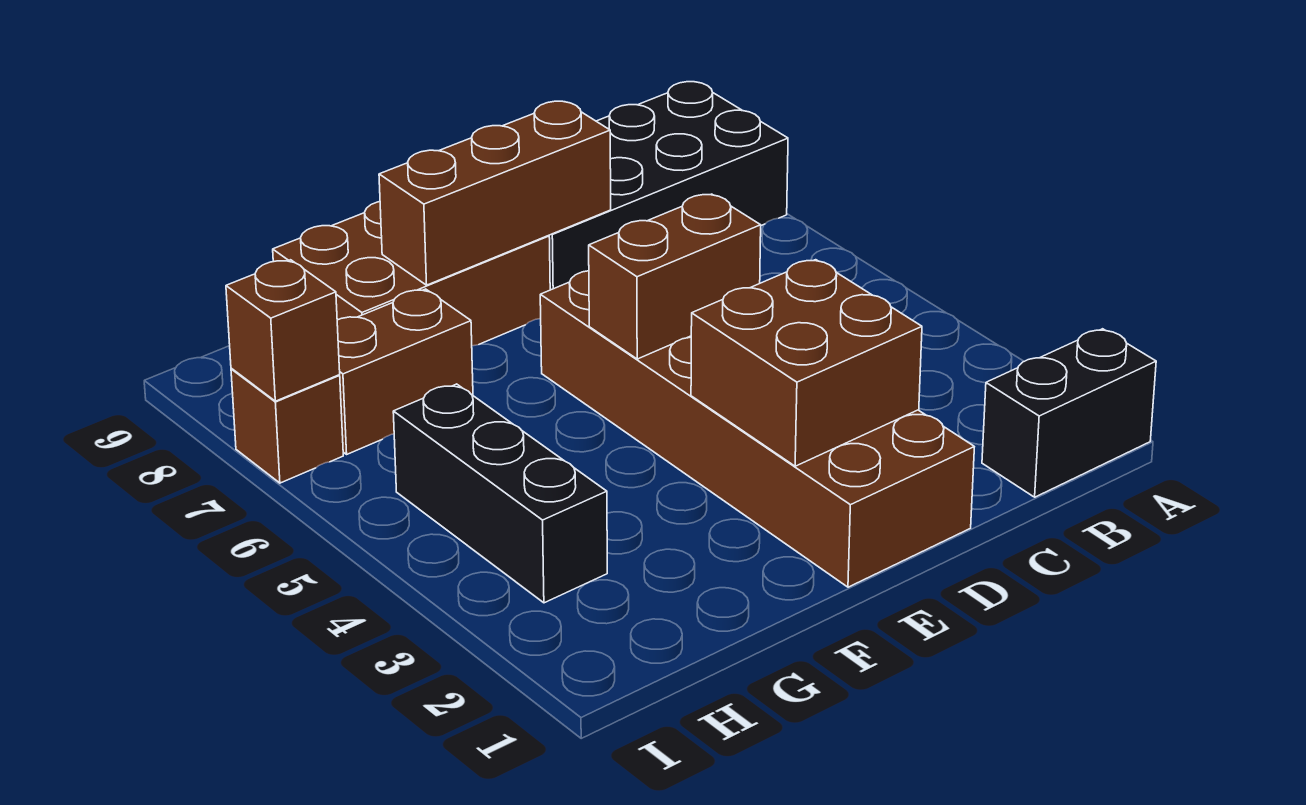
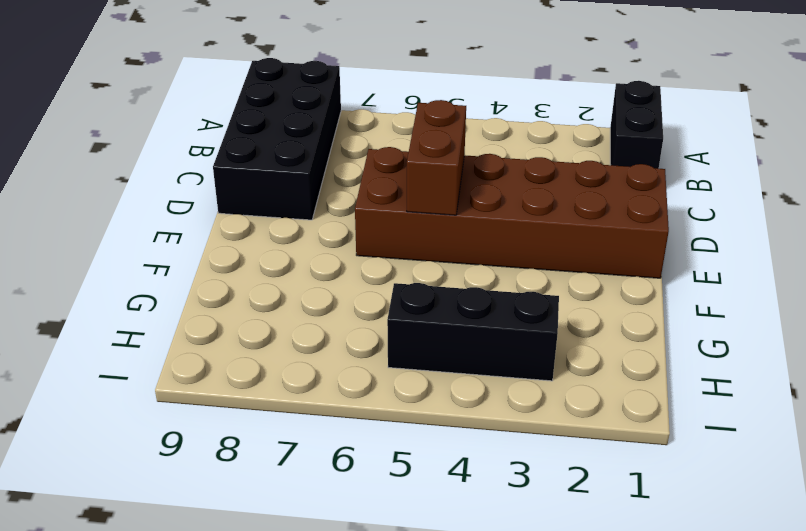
none -> brown 2x3 brick [273,202,550,346]
none -> brown 1x2 brick [337,289,473,454]

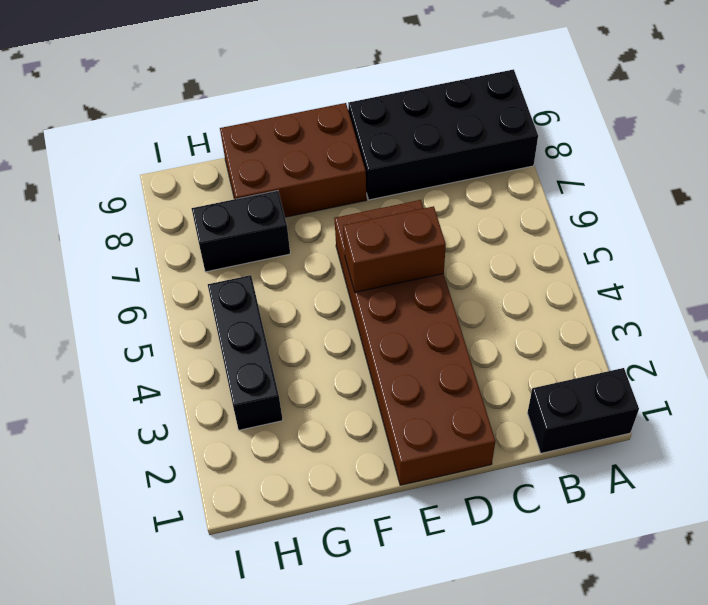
black 1x2 brick [192,191,290,272] -> brown 1x2 brick [337,289,473,454]
none -> brown 1x1 brick [231,369,343,483]
none -> brown 2x2 brick [691,260,922,466]

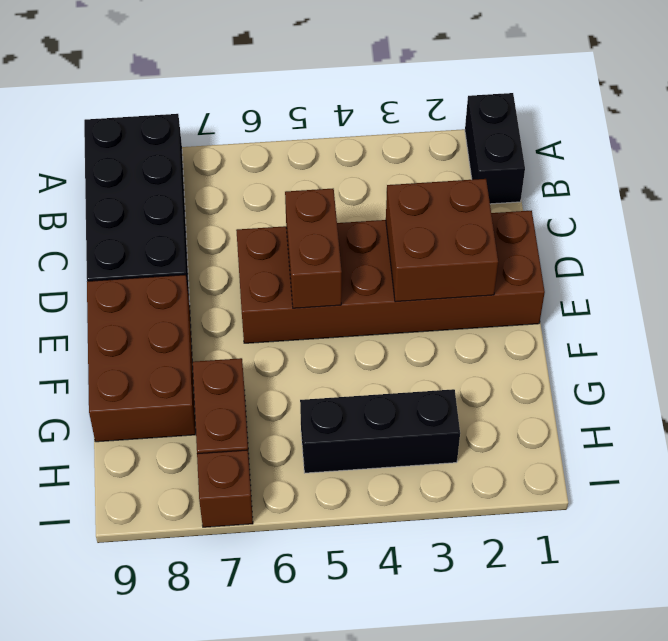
none -> brown 1x3 brick [379,101,611,285]
none -> brown 1x1 brick [226,260,340,401]

